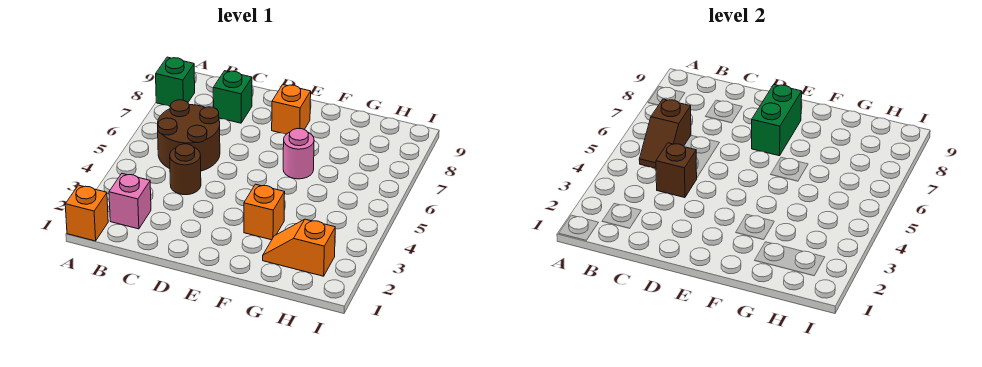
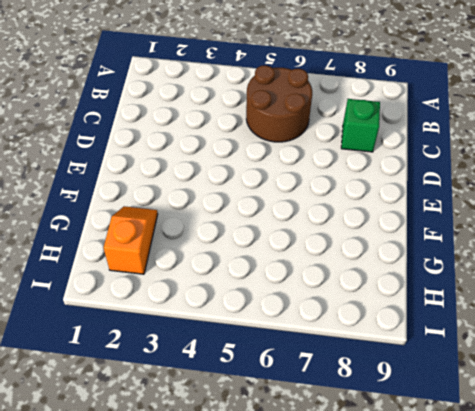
none -> orange 1x1 brick [65,185,108,241]
none -> green 1x1 brick [156,57,195,106]
none -> pink 1x1 brick [109,174,151,229]

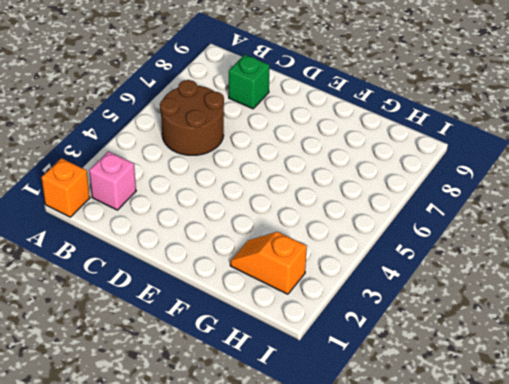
none -> green 1x1 brick [156,57,195,106]
none -> brown 1x1 round brick [170,144,201,195]
none -> orange 1x1 brick [272,85,311,134]

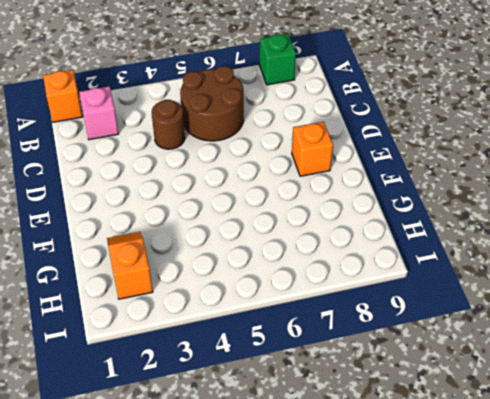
none -> green 1x1 brick [213,71,252,123]
none -> orange 1x1 brick [244,184,285,240]
none -> pink 1x1 round brick [283,128,314,179]

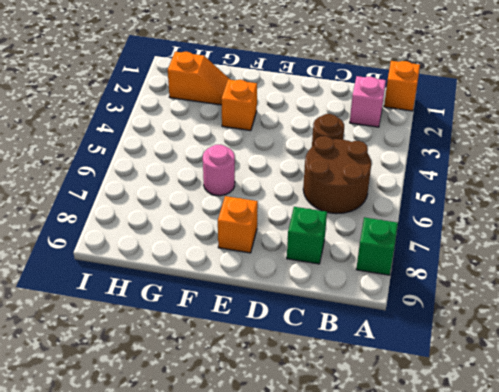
none -> brown 1x2 slope [639,99,691,168]
none -> brown 1x1 brick [656,143,697,198]
none -> green 1x2 brick [752,85,802,156]

